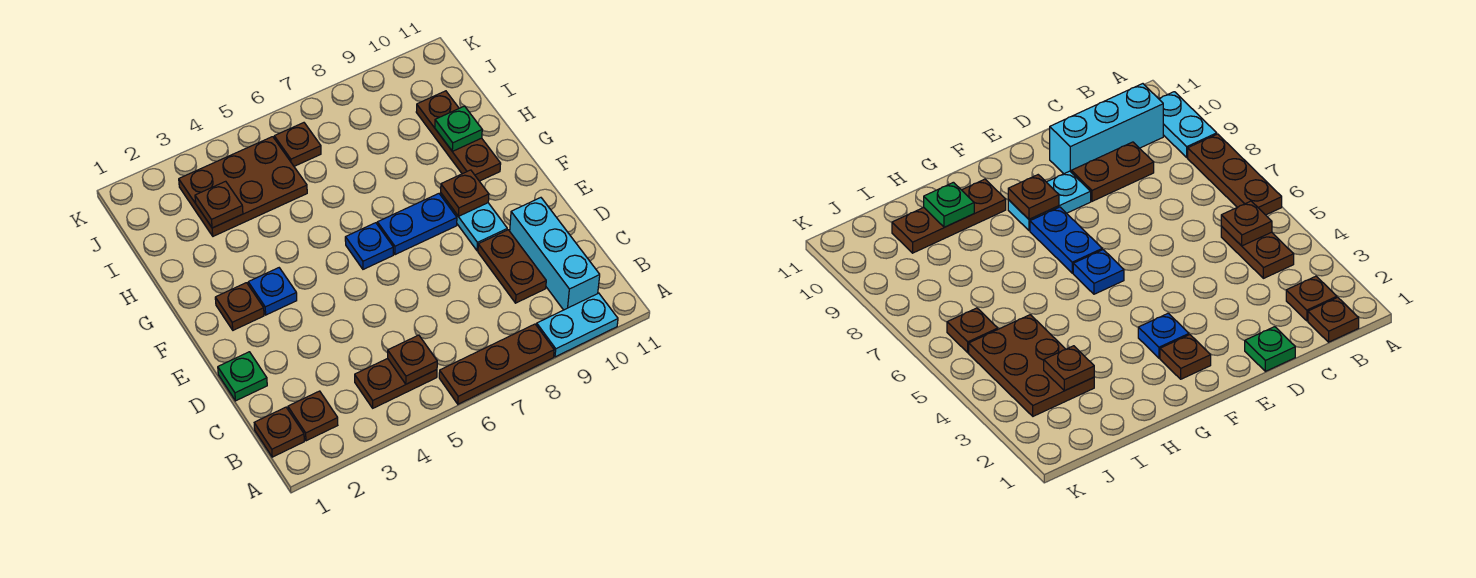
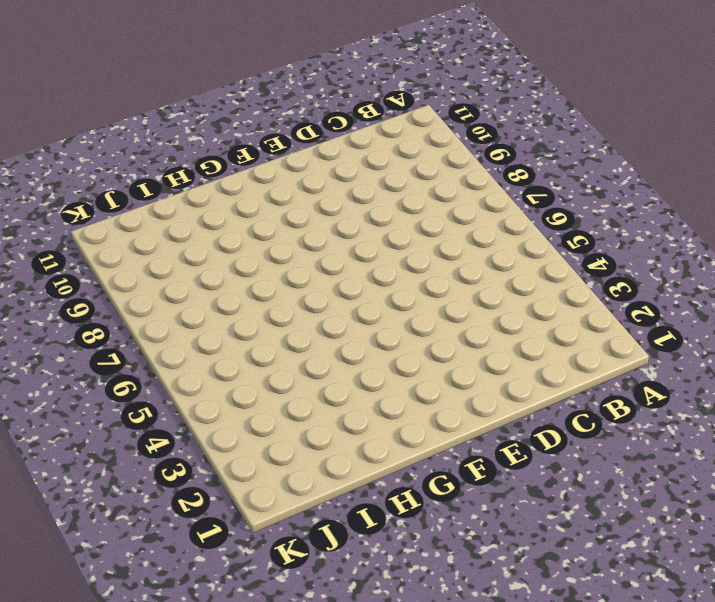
none -> brown 1x3 plate [439,324,554,404]
none -> cyan 1x2 plate [537,293,618,357]
none -> brown 1x1 plate [254,407,304,457]

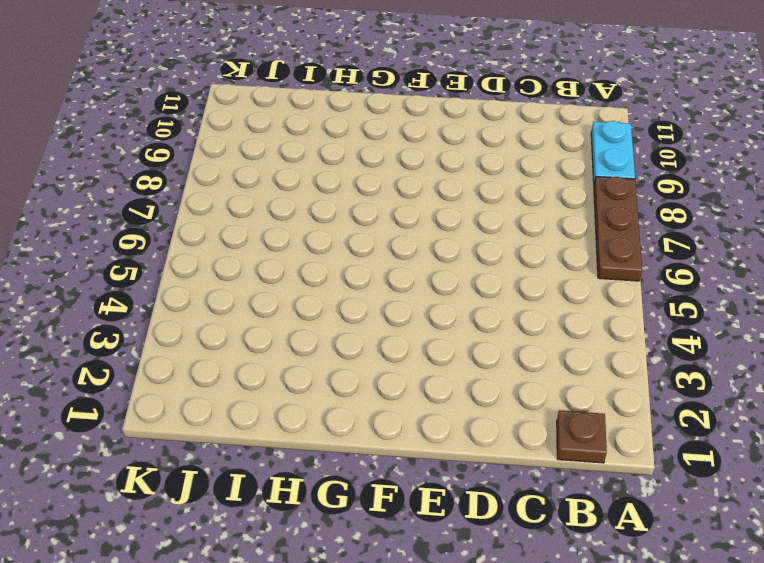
none -> brown 1x1 plate [288,391,338,441]
none -> brown 1x2 plate [355,358,437,408]
none -> cyan 1x3 brick [510,198,600,310]

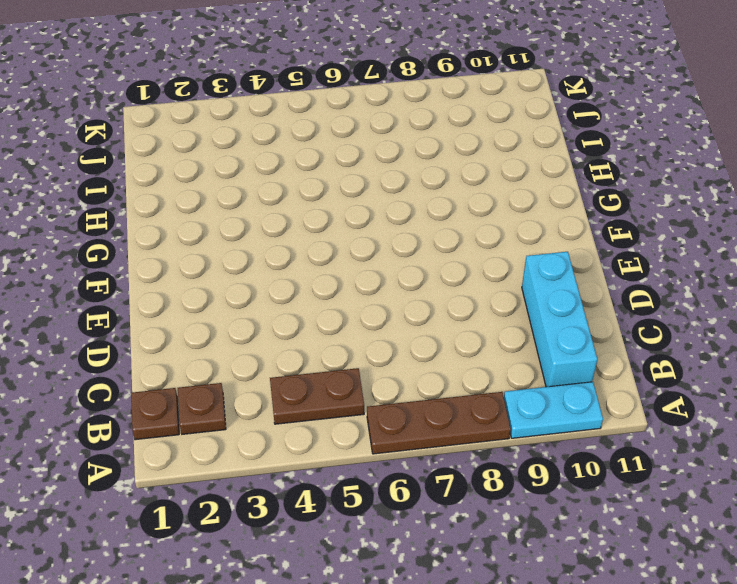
none -> brown 1x2 plate [478,230,546,303]
none -> green 1x1 plate [218,352,267,401]
none -> cyan 1x2 plate [441,194,507,251]

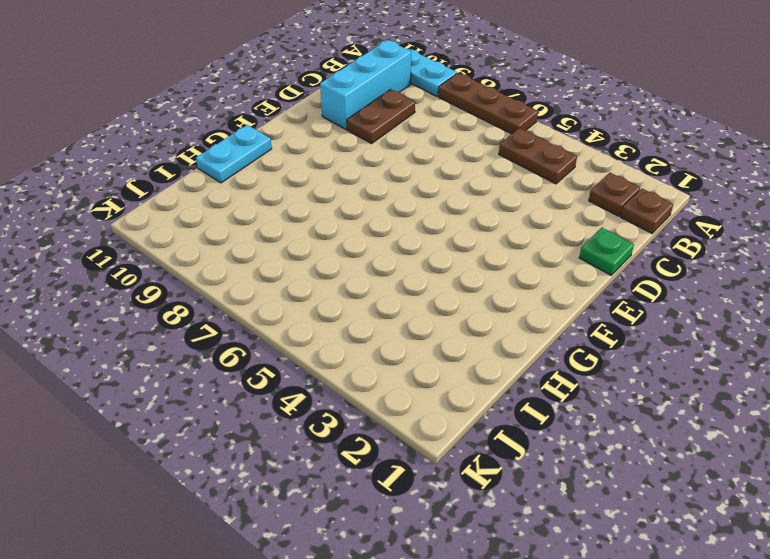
cyan 1x2 plate [196,125,272,183] -> cyan 1x2 plate moved to [441,194,507,251]
none -> brown 1x1 plate [215,283,264,330]
none -> blue 1x1 plate [248,268,297,315]
none -> blue 1x1 plate [345,223,393,269]

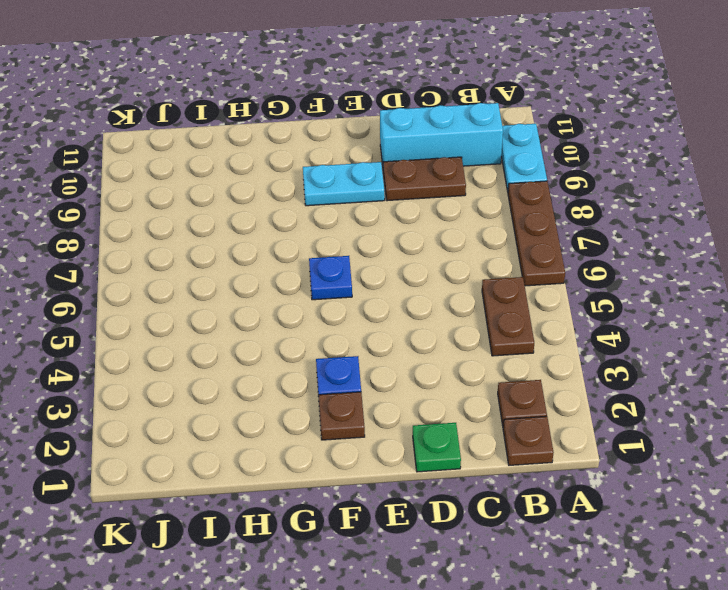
none -> blue 1x2 plate [377,194,457,255]
none -> brown 1x3 plate [416,91,501,181]
none -> brown 2x3 plate [179,137,307,236]

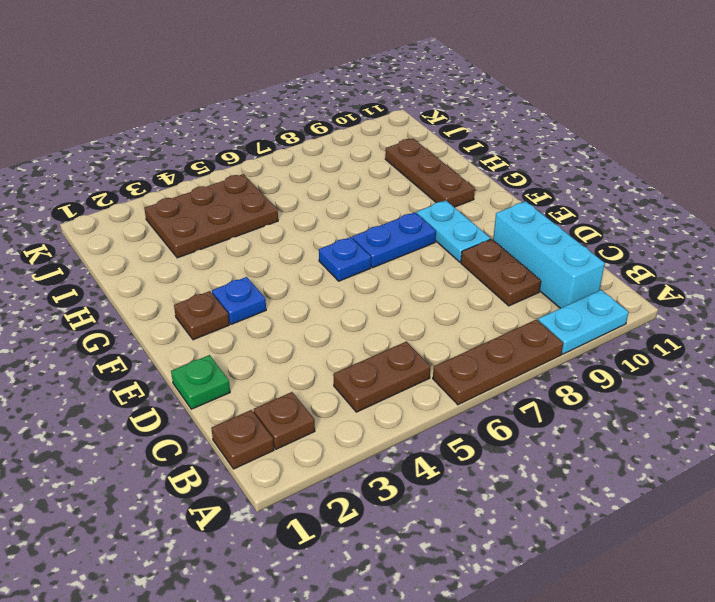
none -> brown 1x1 plate [274,123,321,166]
none -> brown 1x1 plate [388,335,437,384]
none -> brown 1x1 plate [441,170,489,216]

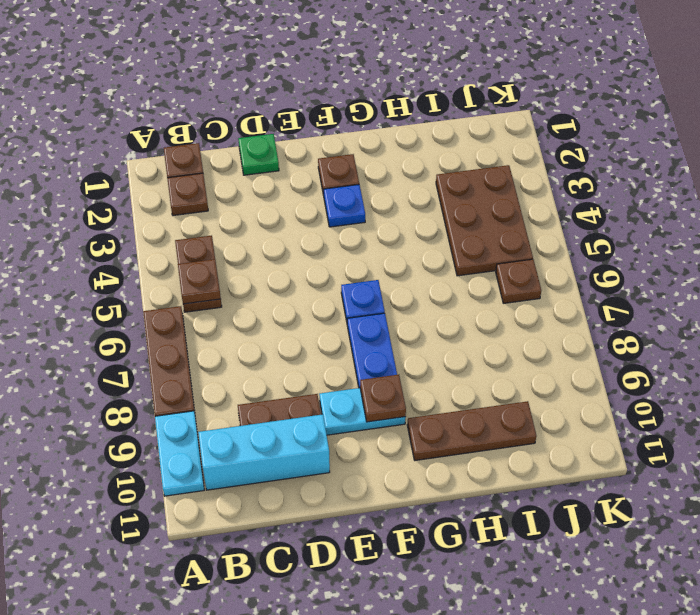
none -> green 1x1 plate [435,106,482,151]
none -> brown 1x1 plate [195,181,243,228]

